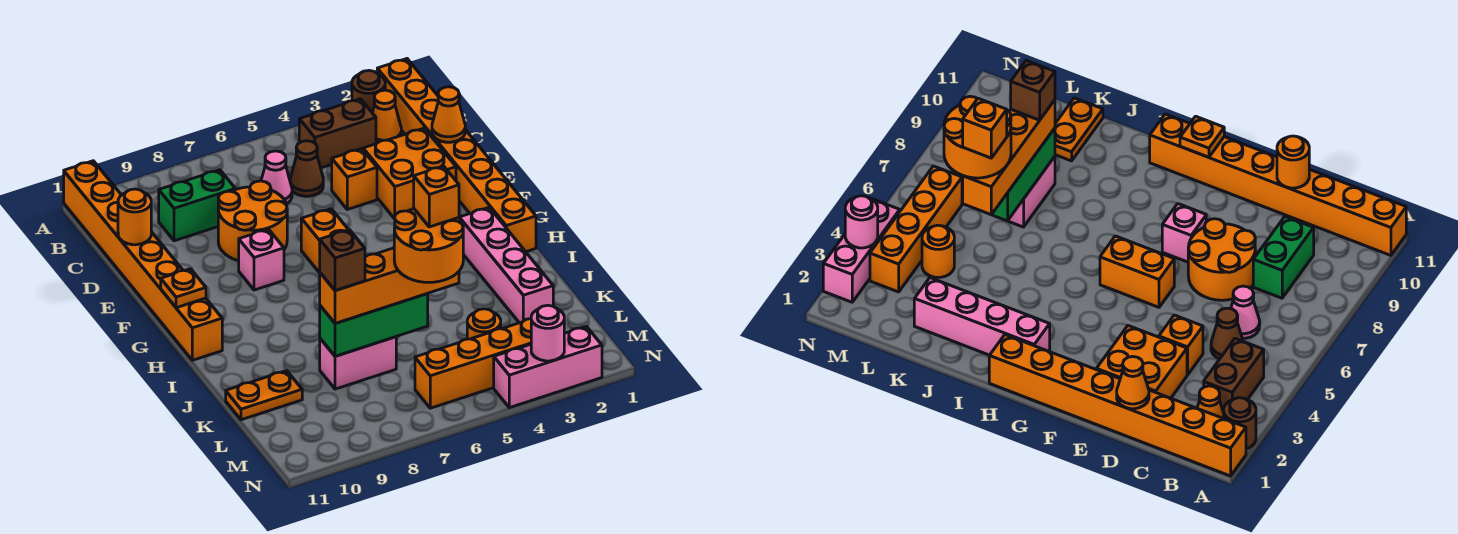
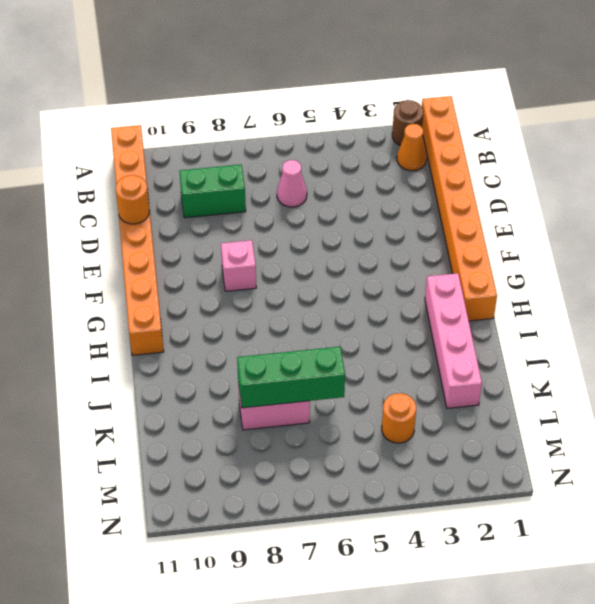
none -> brown 1x2 brick [299,99,376,168]
none -> brown 1x1 cone [290,141,323,196]
none -> orange 2x2 brick [363,128,456,219]

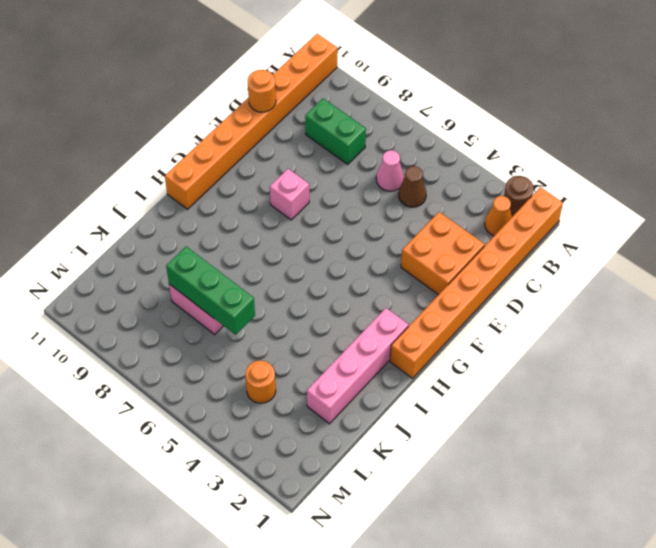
none -> brown 1x2 brick [299,99,376,168]
none -> orange 1x1 brick [332,149,377,209]
none -> orange 2x2 round brick [218,181,287,261]

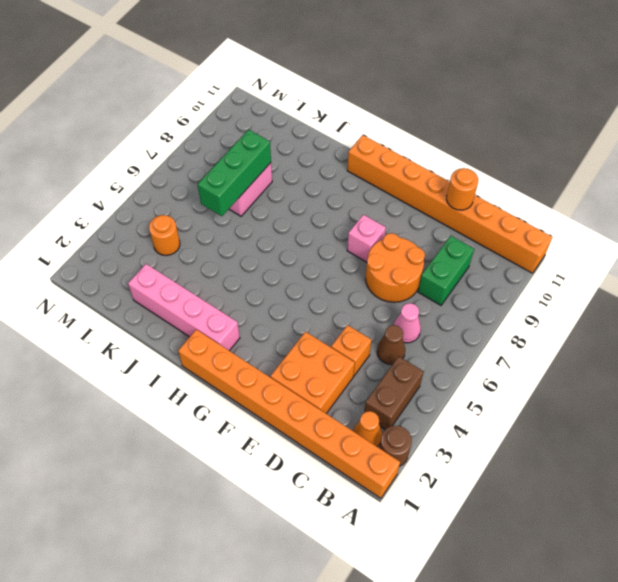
none -> orange 1x2 brick [301,209,348,273]
none -> orange 1x2 plate [226,371,302,420]
none -> orange 1x4 brick [415,319,531,408]

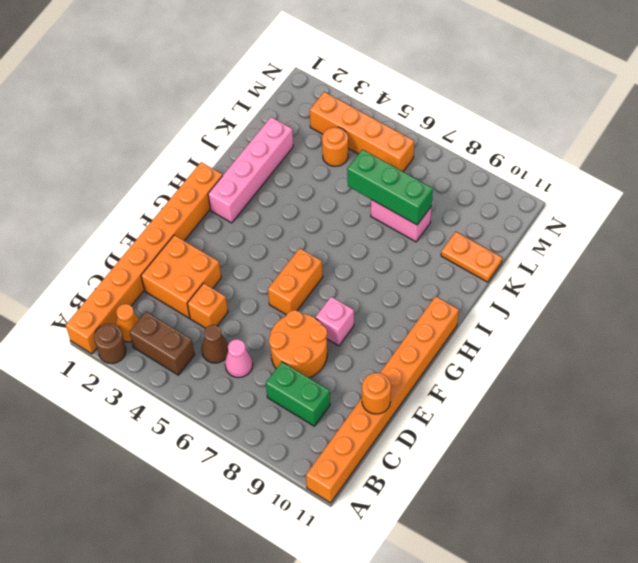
none -> pink 1x3 brick [494,326,602,408]
none -> orange 1x1 cone [432,87,465,142]
none -> orange 1x1 plate [161,269,206,308]

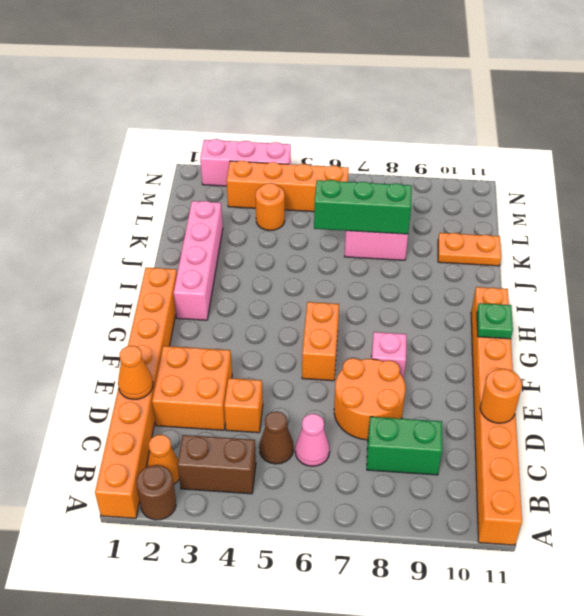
green 1x1 plate [477,303,513,339] -> orange 1x1 plate [161,269,206,308]
none -> pink 1x1 round brick [531,305,564,361]
none -> orange 1x4 brick [320,248,459,324]
none -> orange 2x2 round brick [394,209,463,282]

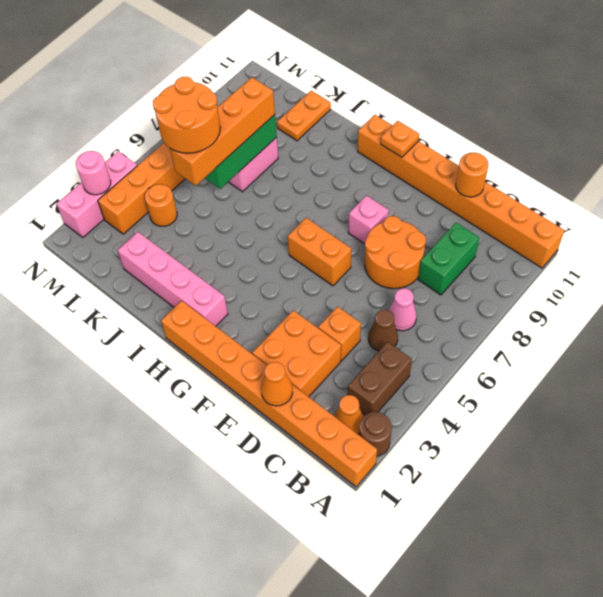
none -> brown 1x1 brick [320,230,365,291]
none -> orange 1x1 brick [414,166,459,227]

